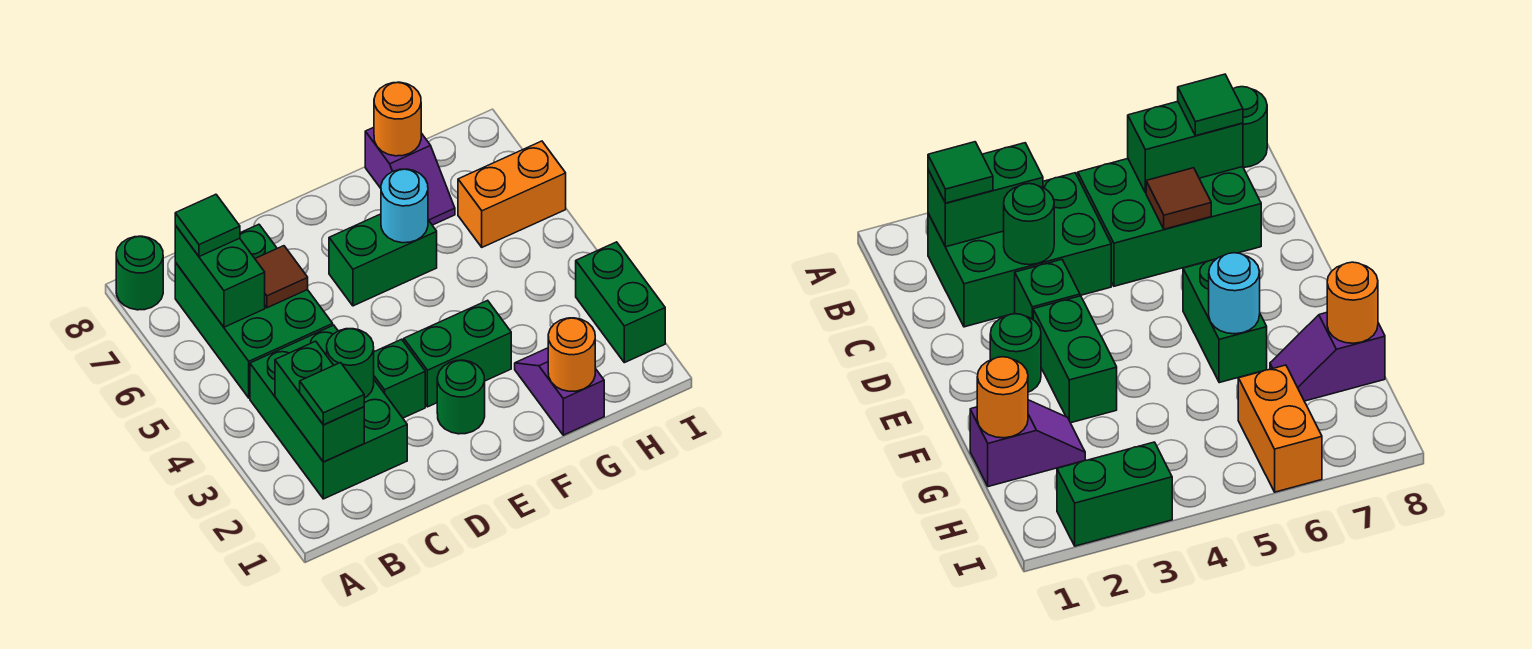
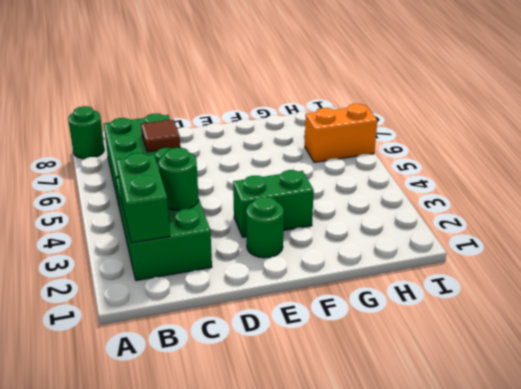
none -> green 1x1 brick [374,339,425,418]
none -> green 1x2 brick [329,214,437,306]
none -> purple 1x2 slope [515,348,604,435]

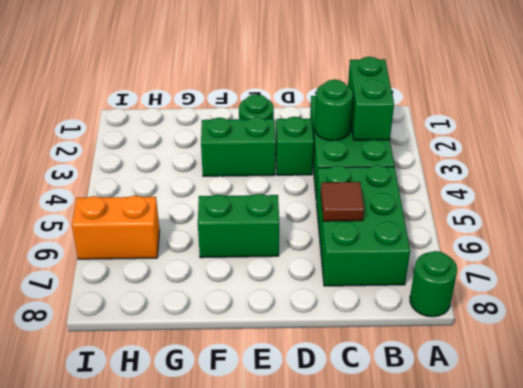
none -> purple 1x2 slope [515,348,604,435]
none -> purple 1x2 slope [365,127,455,225]
none -> green 1x2 brick [576,242,665,363]

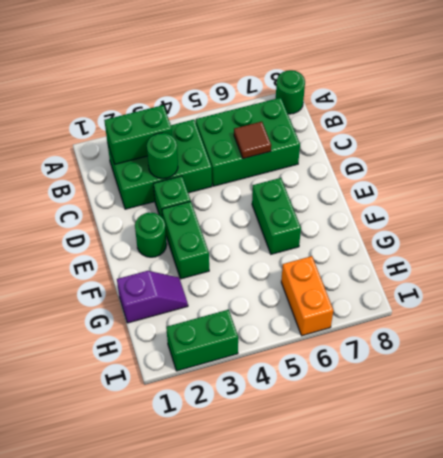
none -> purple 1x2 slope [365,127,455,225]
none -> green 1x2 brick [175,225,265,327]
none -> cyan 1x1 round brick [381,169,428,243]

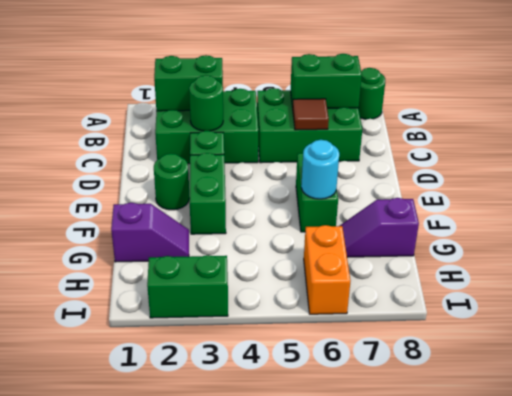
none -> orange 1x1 round brick [548,318,595,391]
none -> orange 1x1 round brick [374,82,421,156]
none -> green 1x1 tile [300,363,364,425]

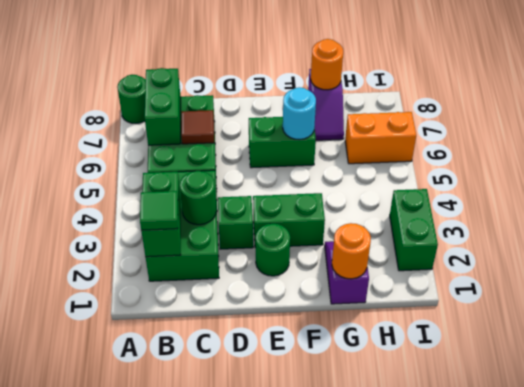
none -> green 1x1 tile [175,194,240,257]

